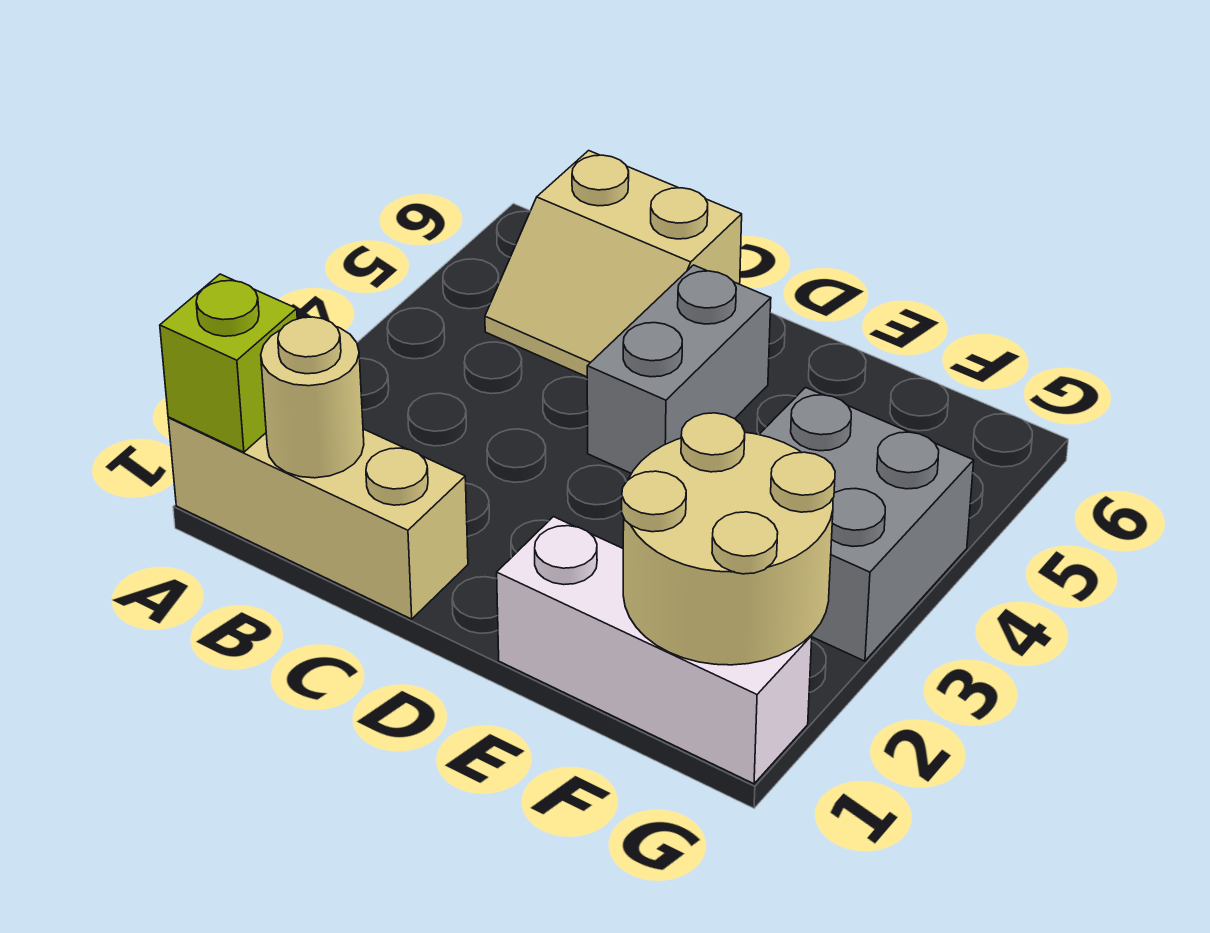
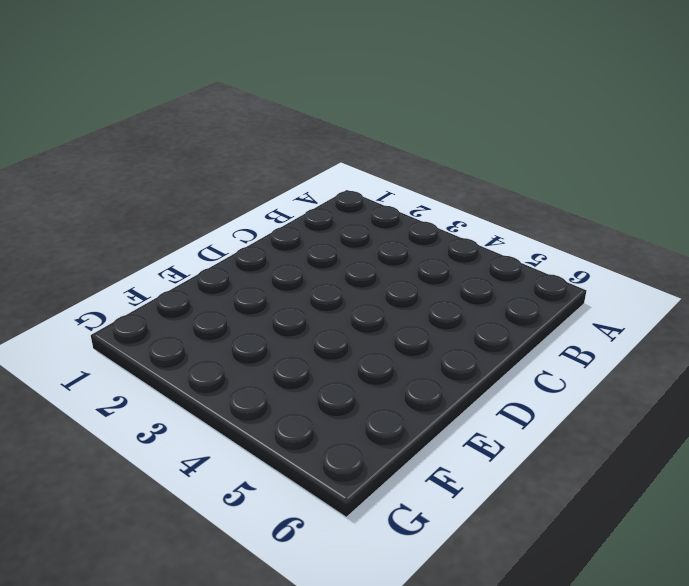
none -> tan 1x3 brick [168,417,468,619]
none -> tan 2x2 slope [485,151,742,377]

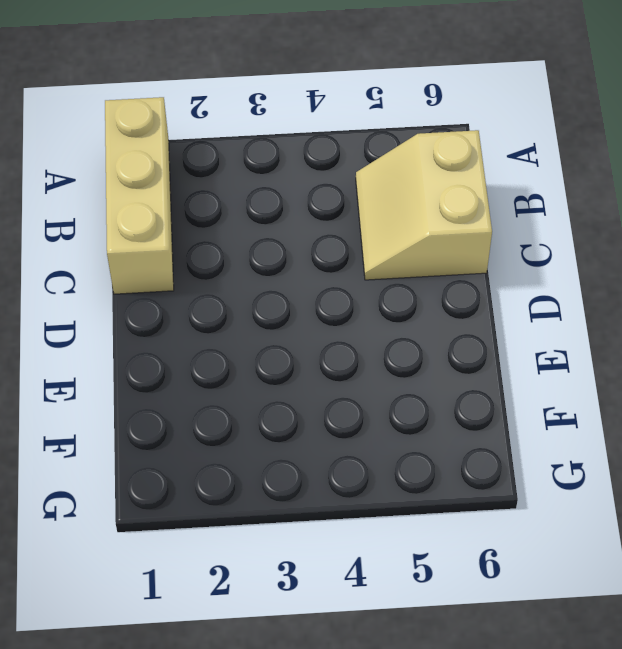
none -> grey 1x2 brick [587,265,771,473]
none -> white 1x3 brick [497,517,812,784]

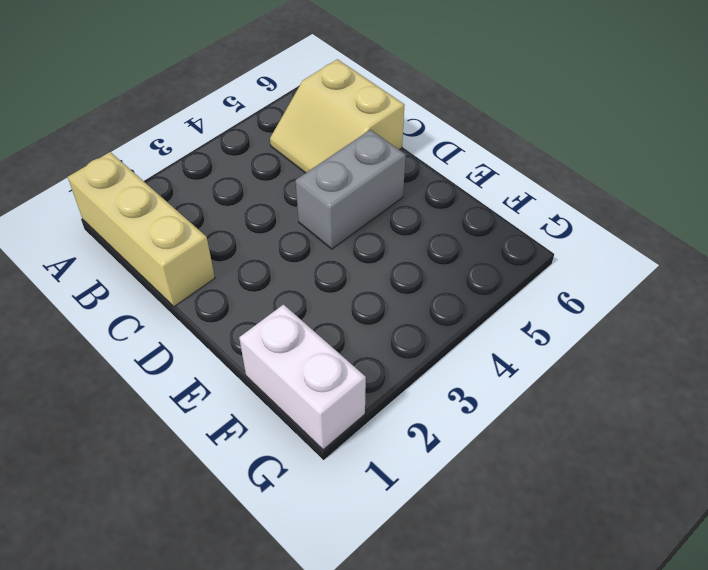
white 1x2 brick [239,305,366,450] -> white 1x3 brick [497,517,812,784]
none -> grey 2x2 brick [759,387,974,661]
none -> lime 1x1 brick [160,274,297,452]

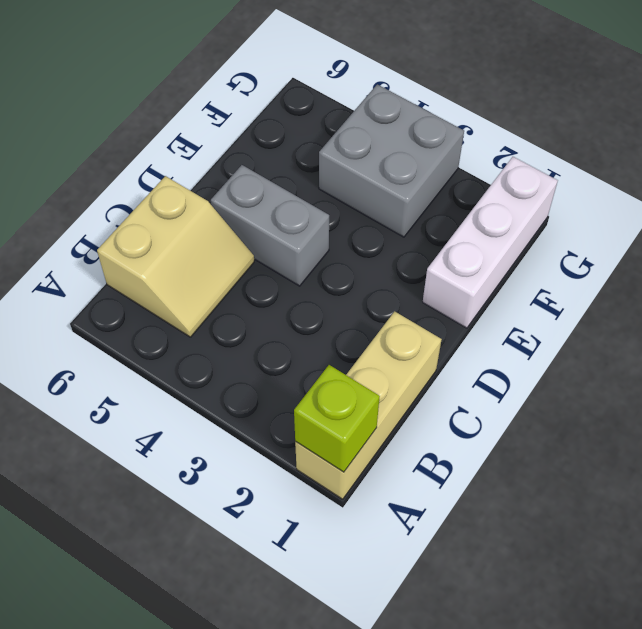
none -> tan 1x1 round brick [261,317,364,478]
none -> tan 2x2 round brick [622,413,835,665]

